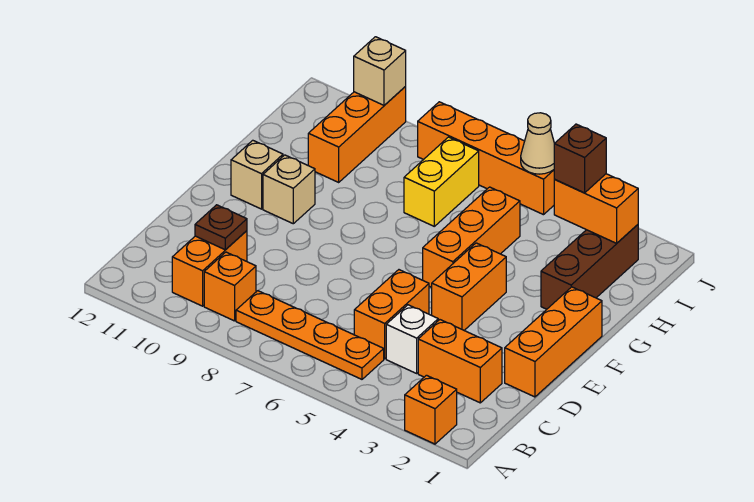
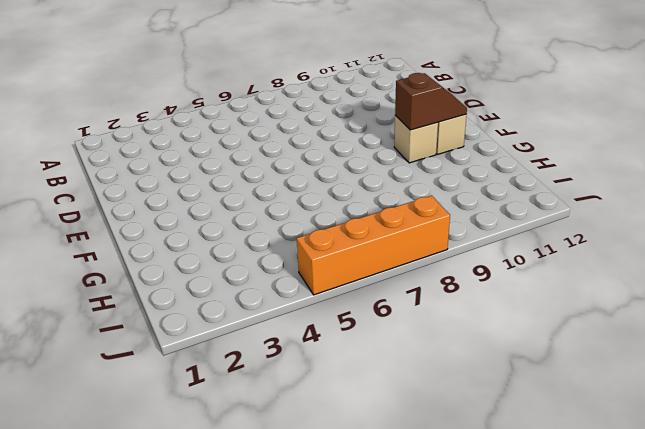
brown 1x2 slope [395,73,467,130] -> none
none -> orange 1x1 brick [405,375,457,444]
none -> orange 1x4 plate [236,291,384,379]
none -> orange 1x1 brick [204,252,256,321]

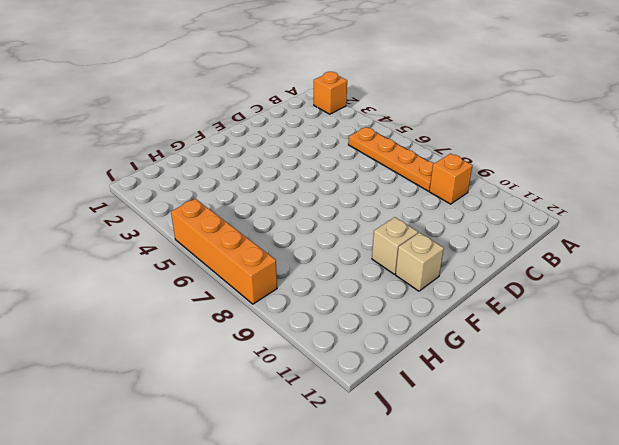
none -> orange 1x2 brick [172,231,247,306]
none -> orange 1x2 brick [418,320,502,403]
none -> white 1x1 brick [386,305,438,373]

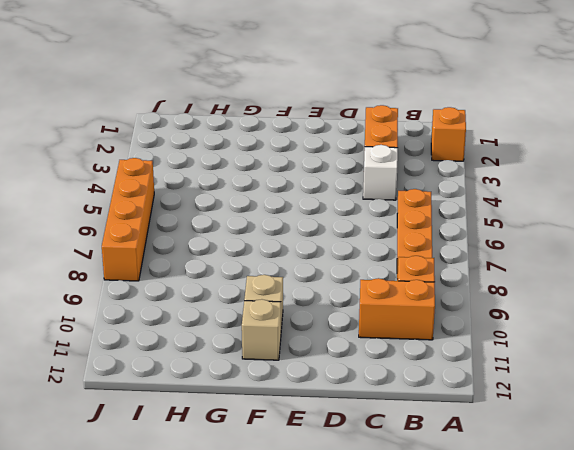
none -> orange 1x2 brick [354,270,429,359]
none -> orange 1x3 brick [505,287,602,397]
none -> orange 1x2 brick [432,243,506,330]

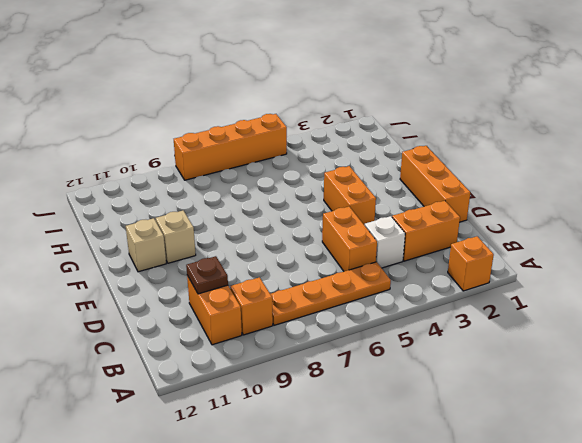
none -> orange 1x3 brick [423,187,520,287]
none -> brown 1x3 brick [541,225,638,309]
none -> yellow 1x2 brick [404,137,479,226]

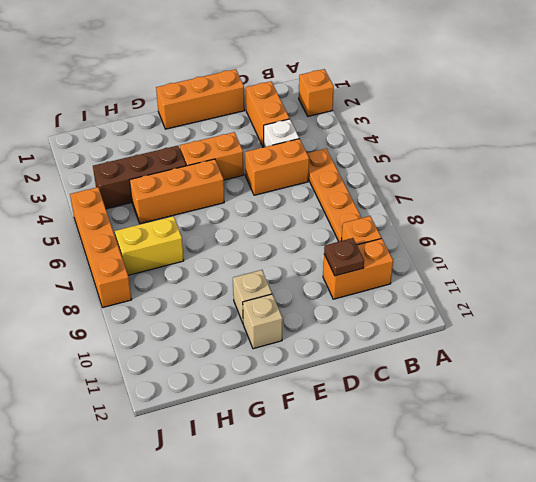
brown 1x3 brick [93,146,186,209] -> brown 1x3 brick moved to [541,225,638,309]
none -> orange 1x3 brick [308,87,406,182]
none -> orange 1x2 brick [554,174,638,243]
none -> tan 1x1 cone [521,113,554,174]

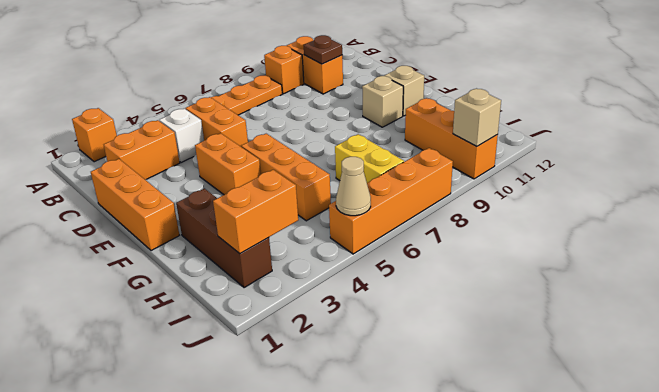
none -> brown 1x1 brick [554,124,606,193]

